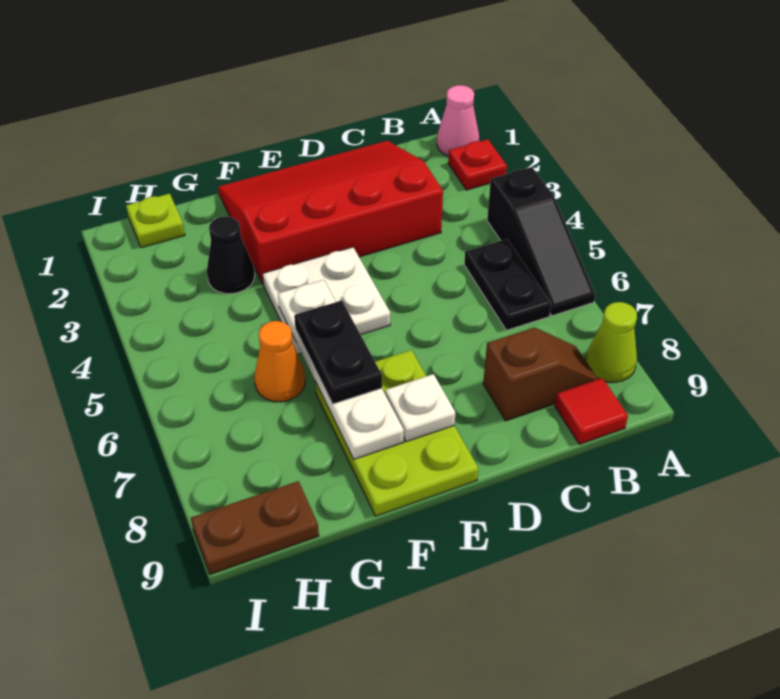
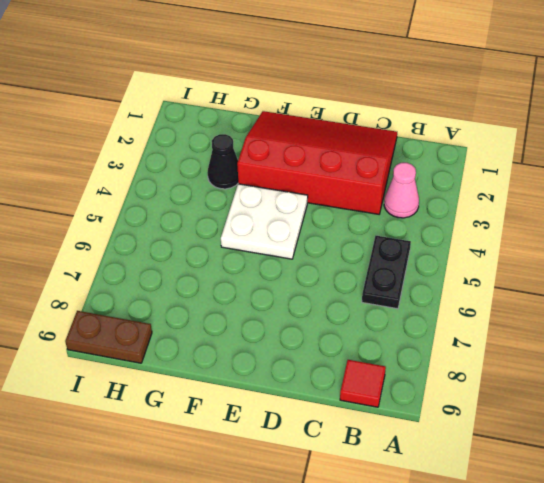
pink 1x1 cone [384,163,419,218] -> pink 1x1 cone moved to [437,85,479,156]
none -> red 1x1 plate [448,139,507,190]
none -> black 1x3 slope [487,167,595,316]
none -> lime 1x1 cone [586,302,637,382]

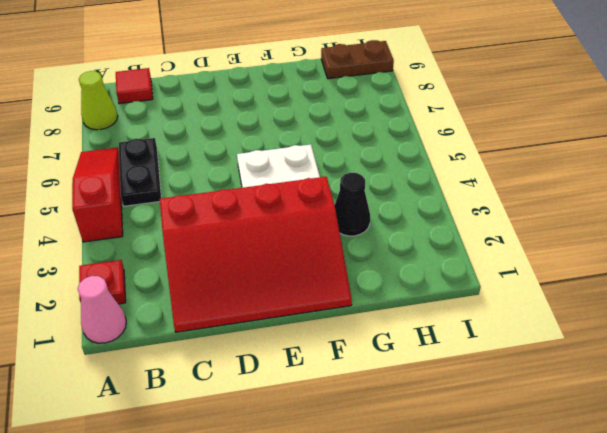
red 1x3 slope [72,147,123,242] -> black 1x3 slope [487,167,595,316]
none -> brown 1x2 slope [483,328,598,421]
none -> lime 2x3 plate [315,350,478,516]
none -> orange 1x1 cone [254,321,305,402]

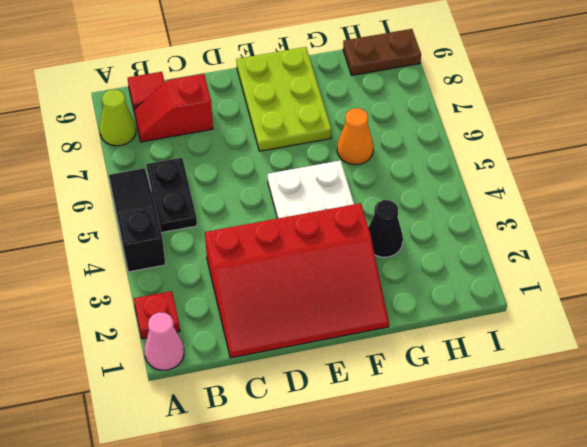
red 1x2 slope [134,74,213,142] -> brown 1x2 slope [483,328,598,421]
none -> lime 1x1 plate [126,194,185,248]
none -> white 1x1 plate [385,374,455,442]
none -> white 1x4 plate [278,280,404,459]

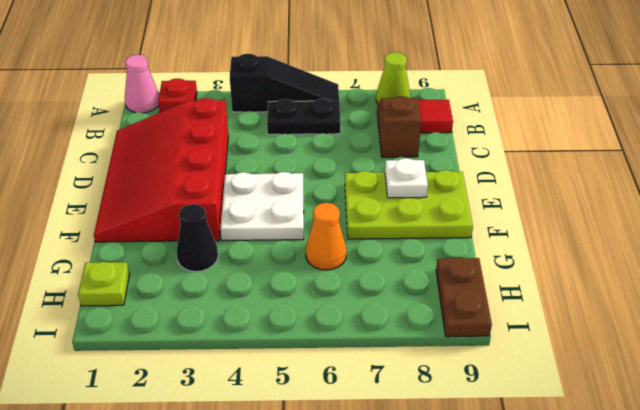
none -> white 1x4 plate [278,280,404,459]
none -> black 1x2 plate [294,301,382,404]

